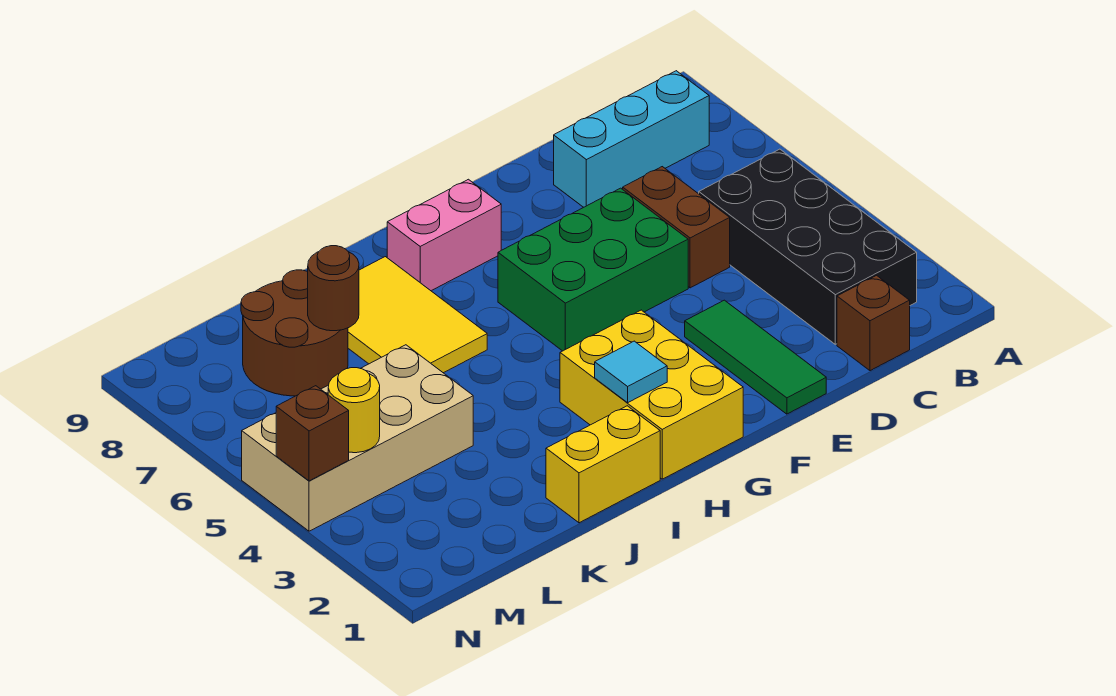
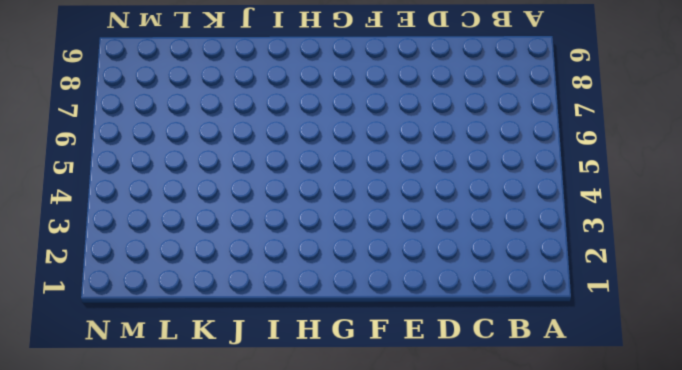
none -> black 2x4 brick [699,149,917,344]
none -> cyan 1x3 brick [554,71,709,207]
none -> brown 1x1 brick [837,275,910,371]

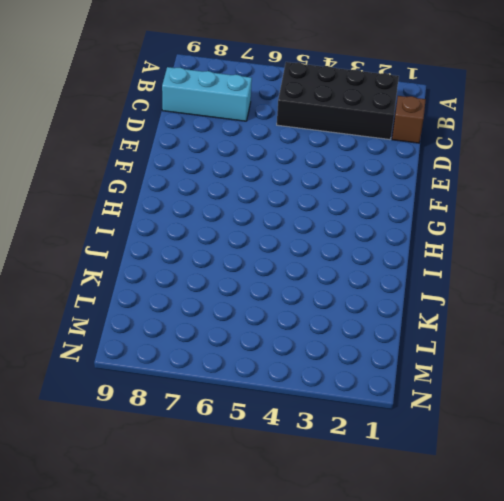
cyan 1x3 brick [162,67,252,121] -> cyan 1x3 brick turned to [554,71,709,207]
none -> brown 1x2 brick [623,167,730,288]
none -> green 1x3 tile [685,300,826,414]
none -> green 2x3 brick [498,188,688,351]

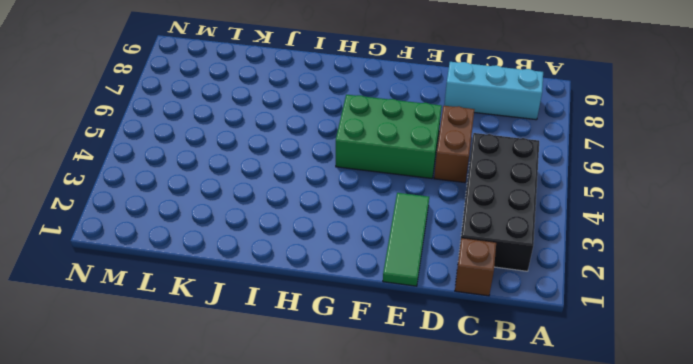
none -> yellow 2x3 brick [560,310,743,479]
none -> pink 1x2 brick [387,179,501,291]
none -> yellow 1x2 brick [546,406,660,523]

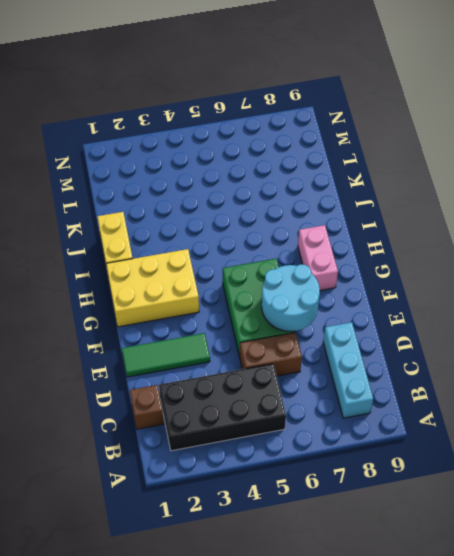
cyan 2x2 round brick [262,264,320,331] -> none
none -> yellow 2x3 tile [348,257,487,373]
none -> tan 2x4 brick [242,345,473,531]
none -> brown 2x2 round brick [241,270,348,396]

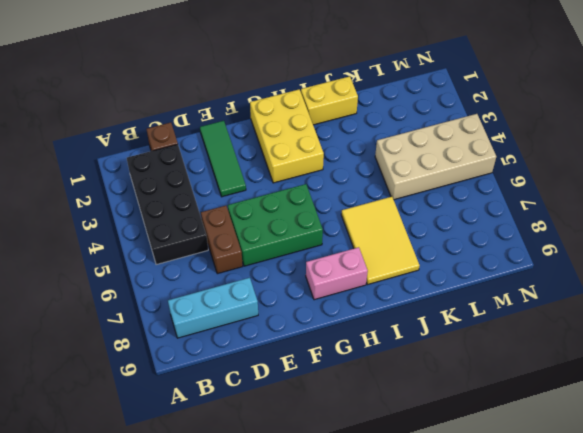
none -> brown 2x2 round brick [241,270,348,396]
none -> cyan 1x1 tile [595,341,667,403]
none -> brown 1x1 round brick [308,246,359,331]

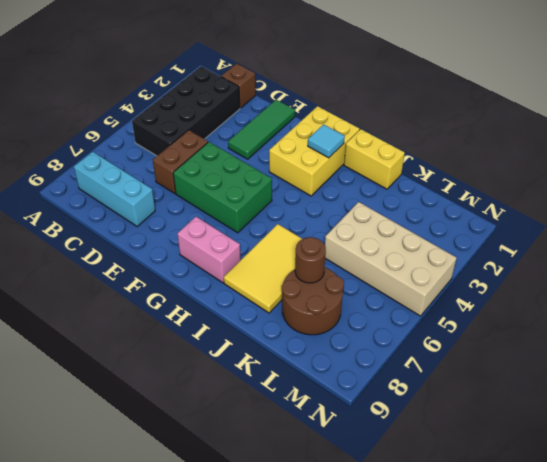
none -> yellow 1x1 round brick [328,368,380,453]
none -> brown 1x1 brick [276,386,349,481]

